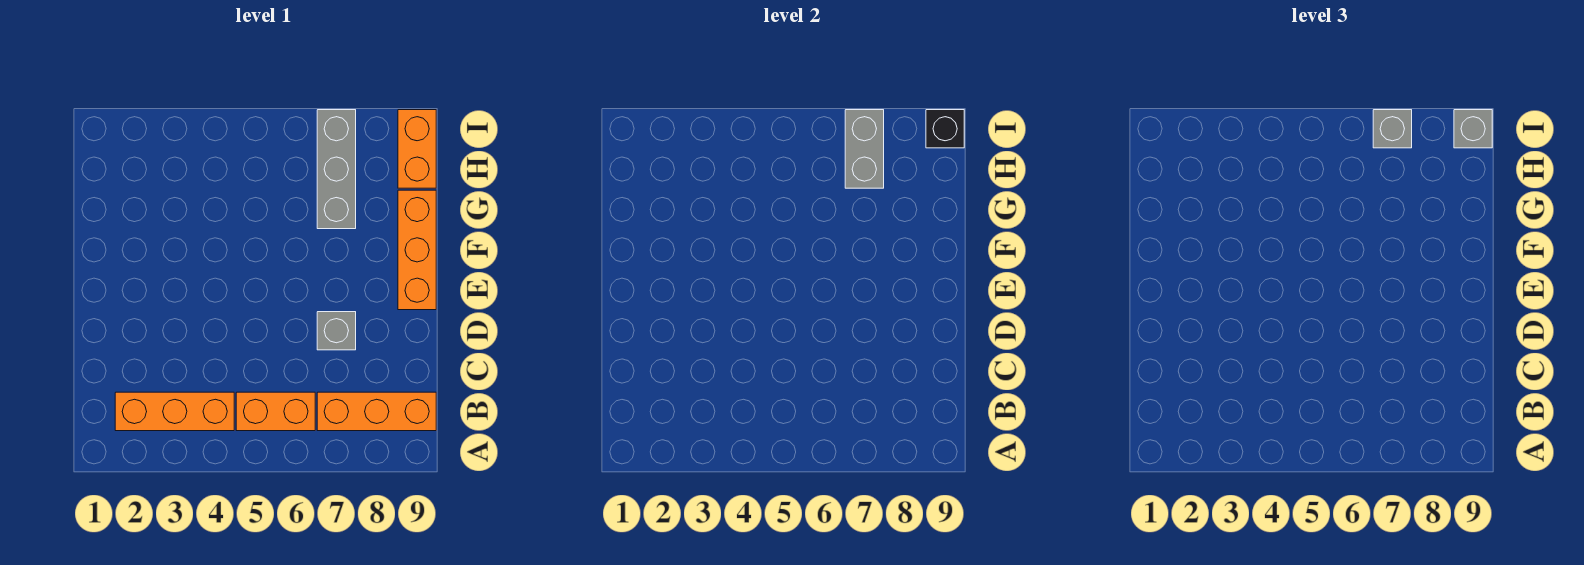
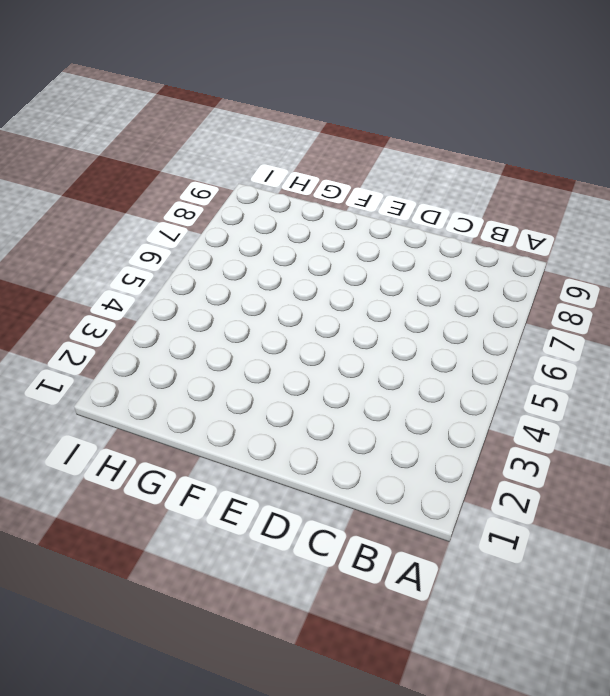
none -> orange 1x3 brick [115,392,234,431]
none -> orange 1x2 brick [236,392,315,431]

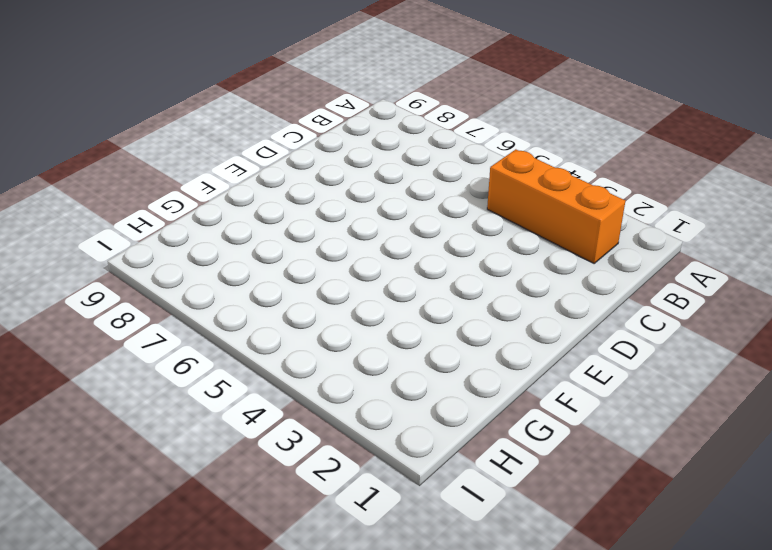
none -> orange 1x2 brick [236,392,315,431]
none -> orange 1x3 brick [317,392,436,431]

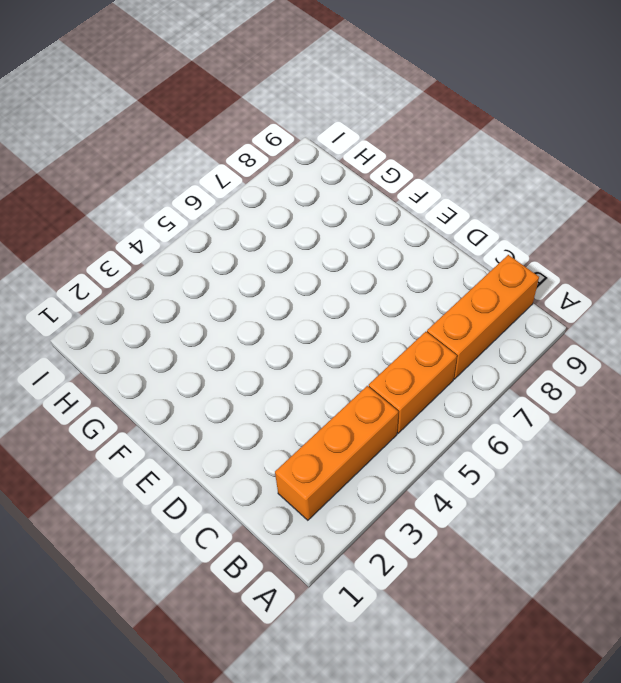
none -> grey 1x1 brick [317,312,356,350]
none -> orange 1x3 brick [398,190,436,310]

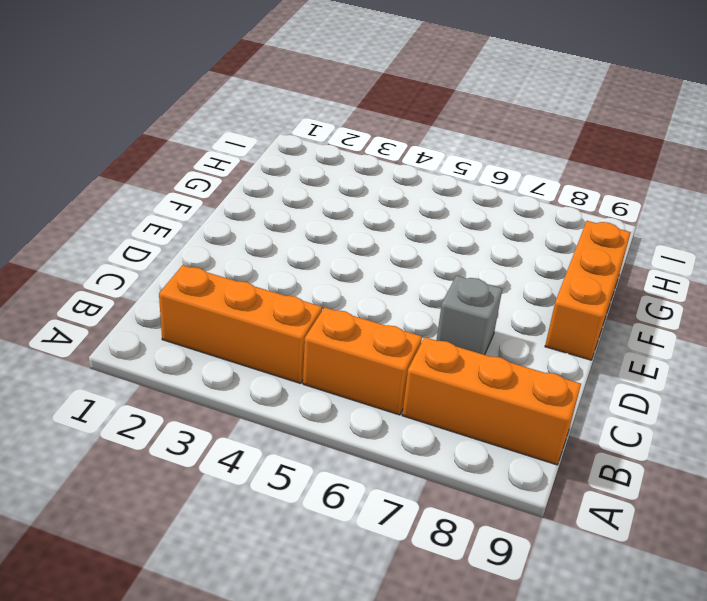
none -> grey 1x3 brick [317,110,356,229]
none -> orange 1x2 brick [398,110,436,188]

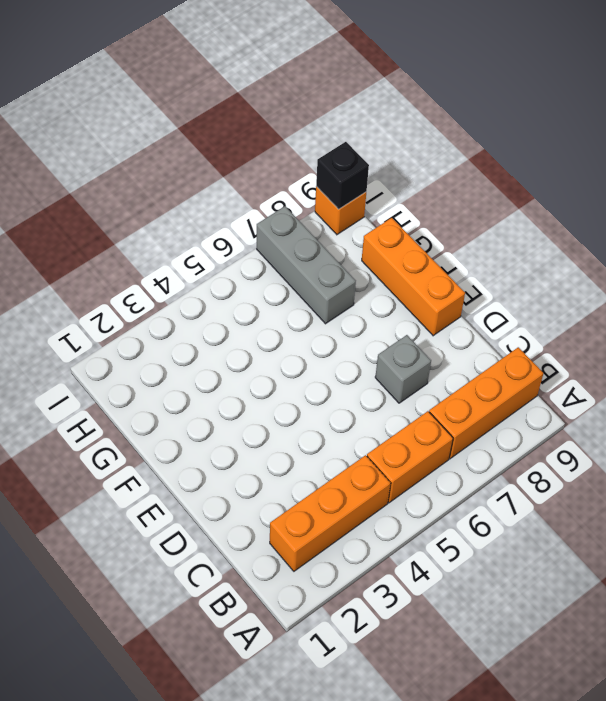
orange 1x1 brick [315,187,366,235] -> orange 1x2 brick [398,110,436,188]
none -> grey 1x2 brick [845,110,884,188]
none -> grey 1x1 brick [1373,110,1412,148]

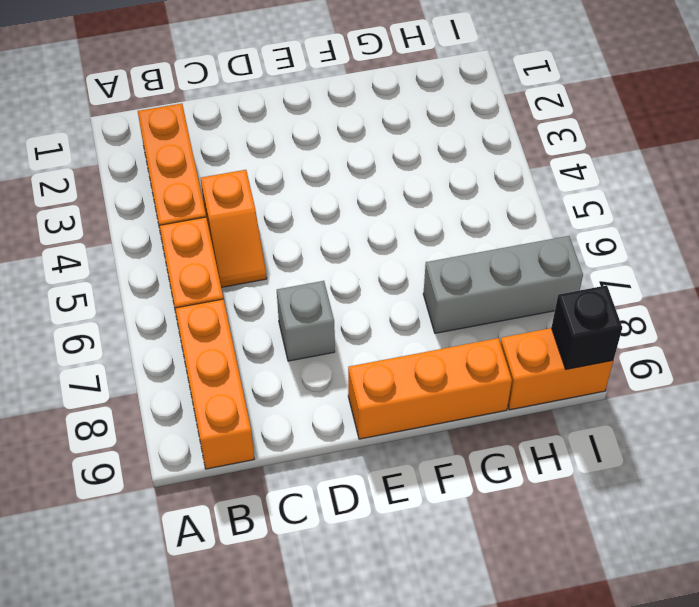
orange 1x2 slope [201,170,267,287] -> none
none -> grey 1x2 brick [845,110,884,188]
none -> grey 1x1 brick [1373,110,1412,148]

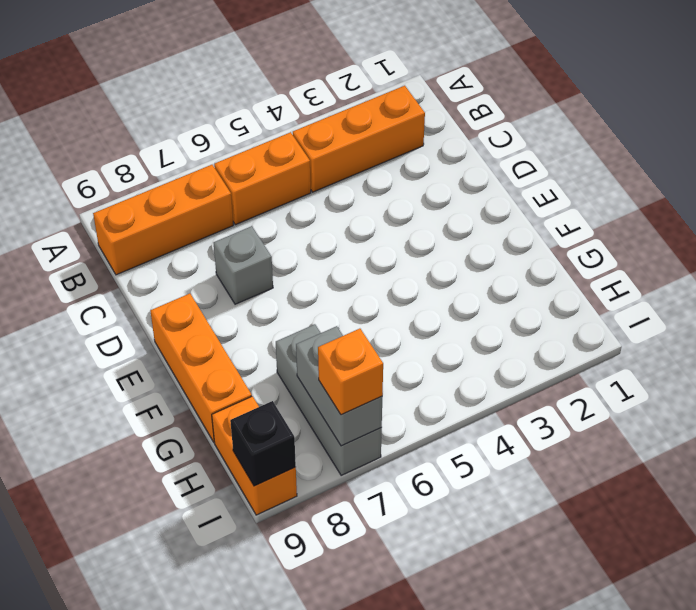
orange 1x1 brick [318,329,383,415] -> grey 1x1 brick [1373,110,1412,148]
none -> grey 1x1 brick [1454,110,1492,148]

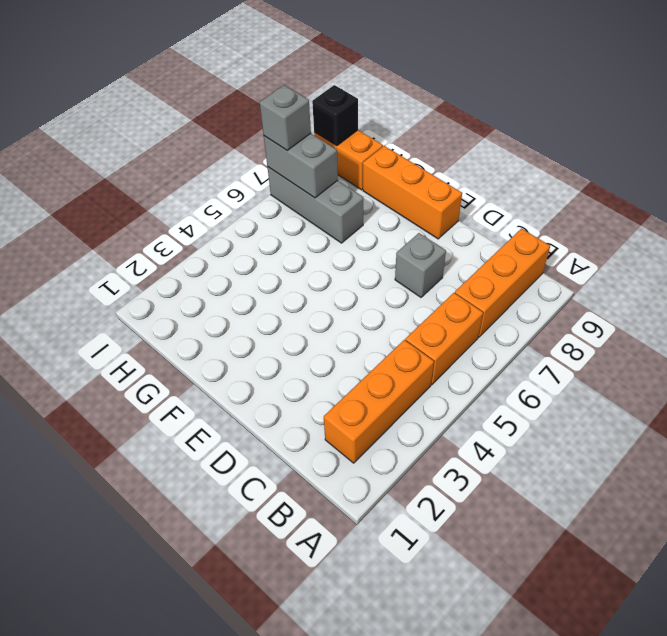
none -> grey 1x1 brick [1454,110,1492,148]

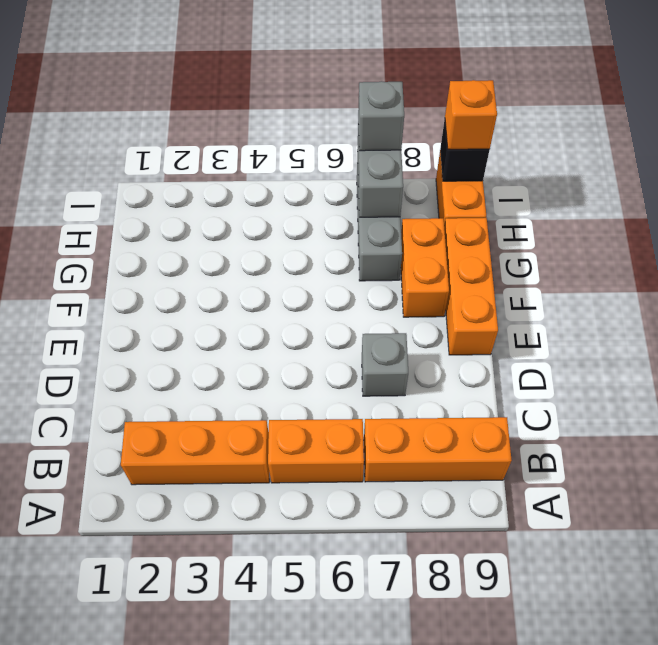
orange 1x2 brick [401,218,449,317] -> none
orange 1x1 brick [445,80,497,149] -> grey 1x1 brick [1454,110,1492,148]

